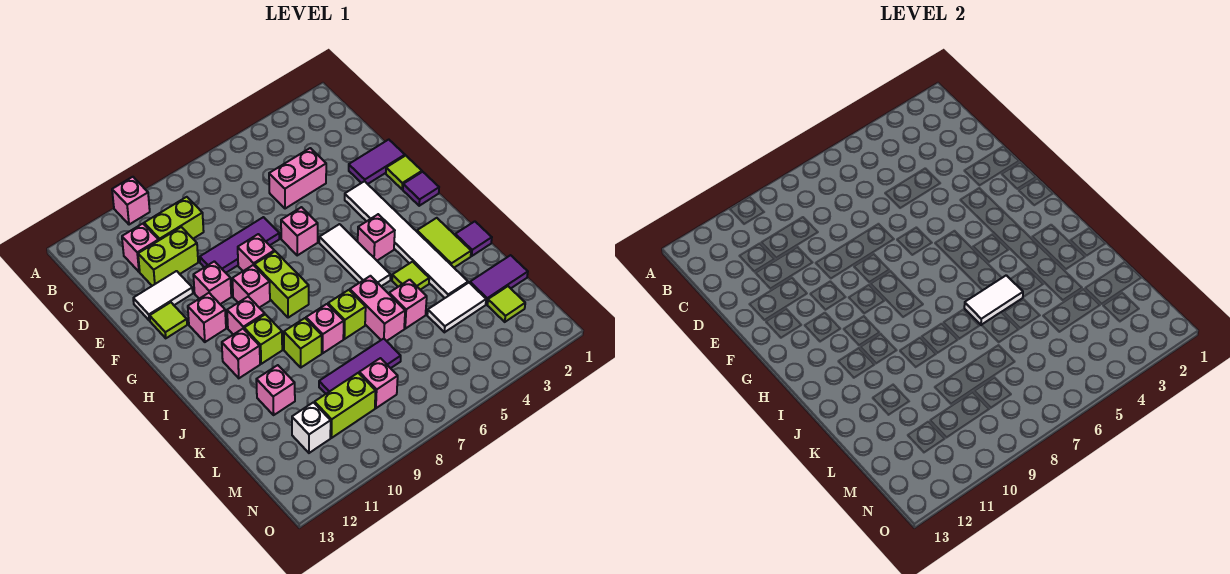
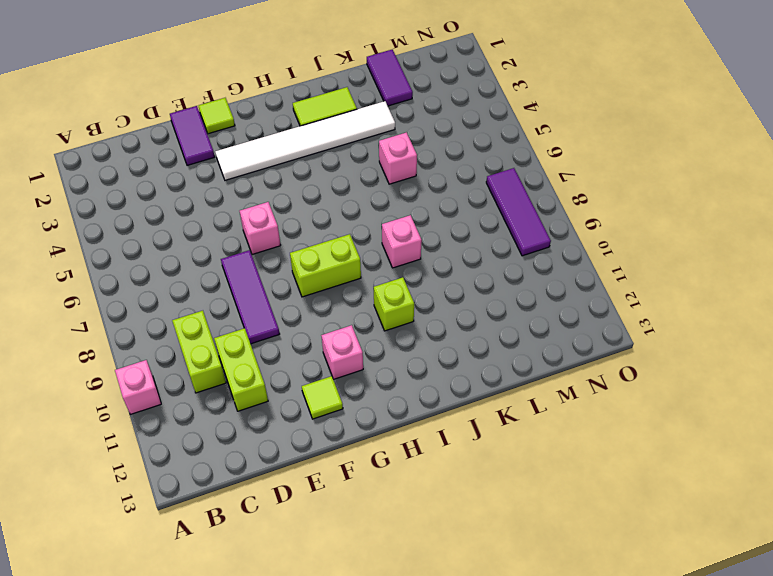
purple 1x3 tile [486,168,551,256] -> purple 1x3 tile moved to [319,339,401,394]
none -> pink 1x1 brick [122,224,159,272]
none -> pink 1x2 brick [269,148,326,209]
none -> white 1x2 tile [133,271,193,321]
none -> pink 1x1 brick [238,234,274,271]

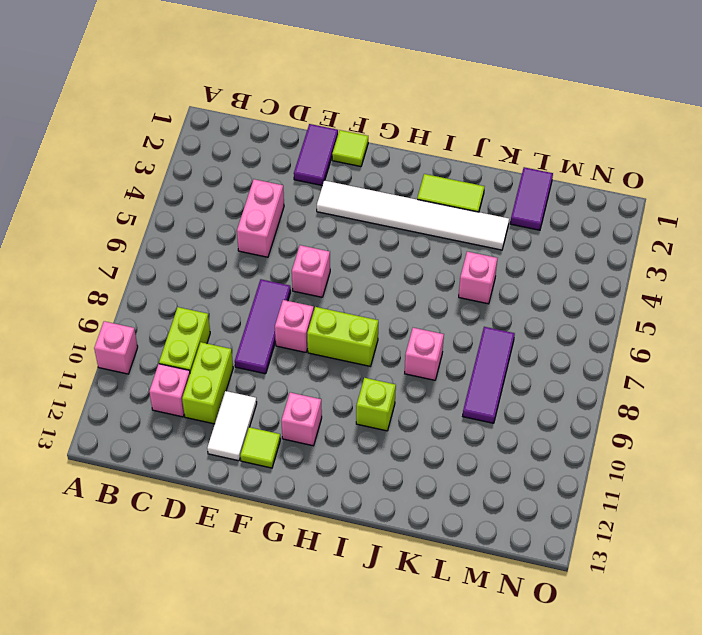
none -> pink 1x1 brick [193,261,231,304]
none -> purple 1x1 tile [403,172,439,206]
none -> white 1x3 tile [319,224,390,286]
none -> pink 1x1 brick [232,265,270,308]

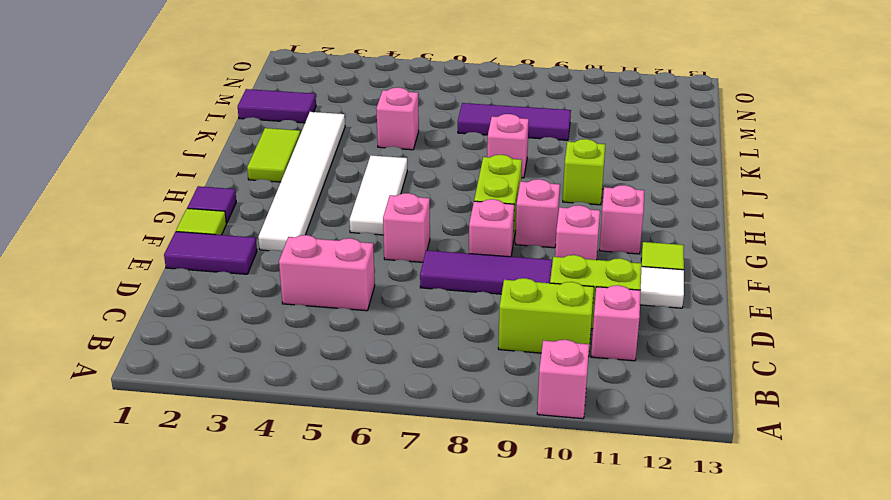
none -> pink 1x1 brick [358,214,395,261]
none -> pink 1x1 brick [227,297,265,335]
none -> pink 1x1 brick [222,329,260,378]
none -> purple 1x1 tile [455,221,492,256]

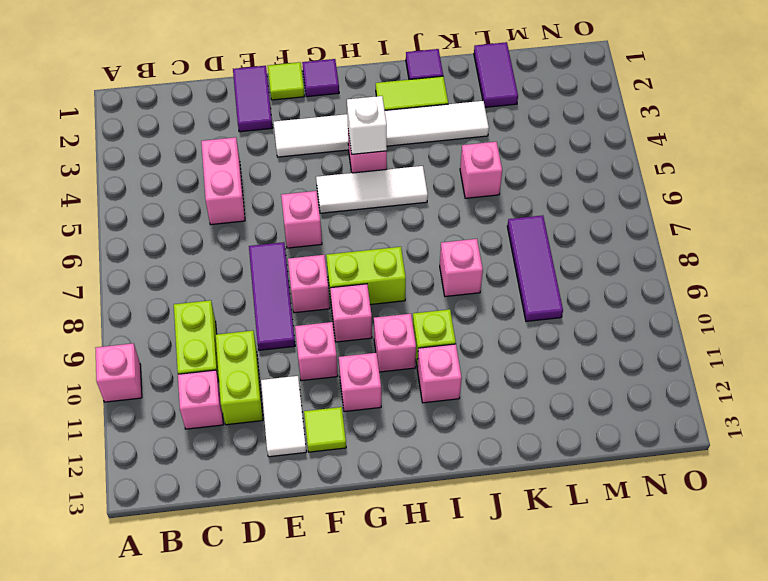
white 1x1 brick [347,96,387,154] -> white 1x1 brick moved to [292,402,331,453]
none -> lime 1x1 tile [392,262,429,290]
none -> pink 1x2 brick [350,276,405,341]
none -> lime 1x1 brick [328,290,366,339]
none -> lime 1x1 brick [284,318,322,367]

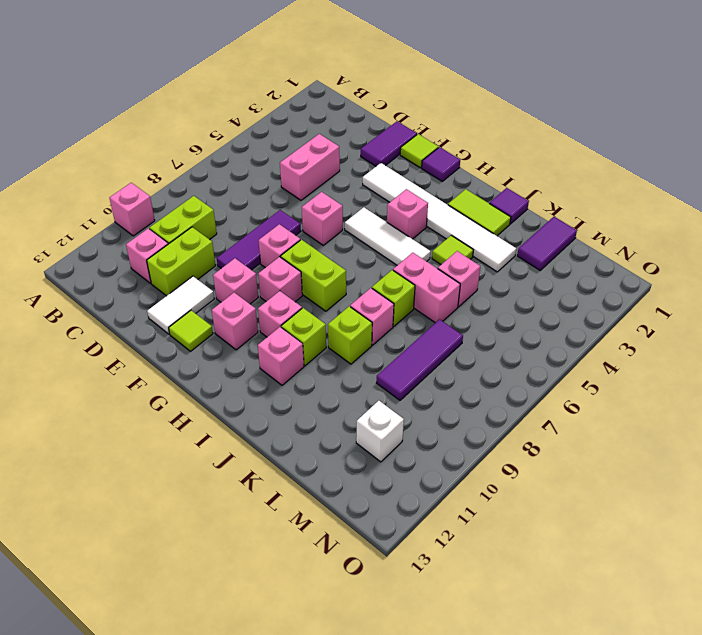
none -> pink 1x1 brick [256,365,295,415]
none -> white 1x2 tile [427,283,486,332]
none -> lime 1x1 tile [488,286,525,322]
none -> pink 1x1 brick [359,358,398,408]

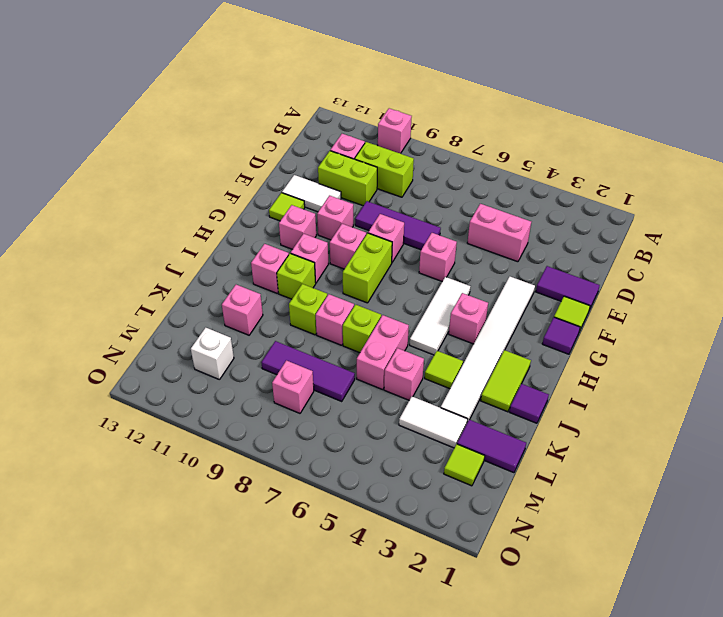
none -> lime 1x2 brick [315,373,376,438]
none -> white 1x2 tile [964,275,1023,325]

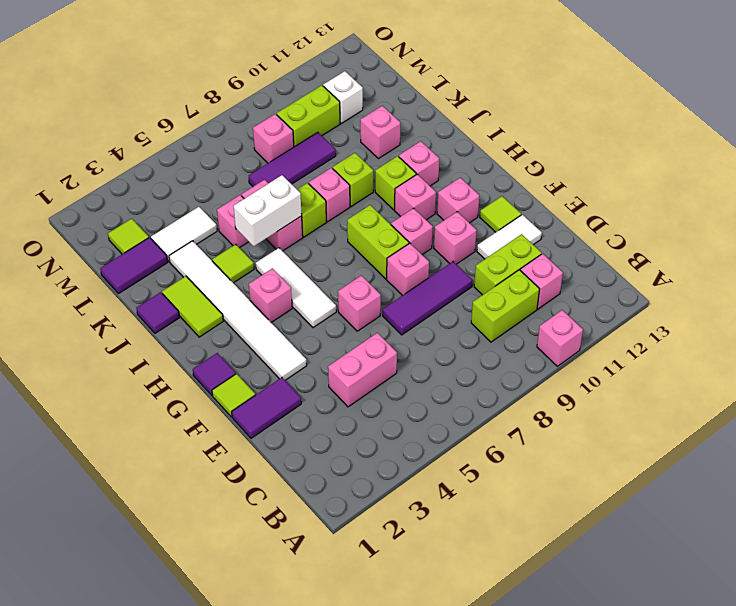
white 1x2 brick [233,175,302,246] -> white 1x2 tile [964,275,1023,325]

